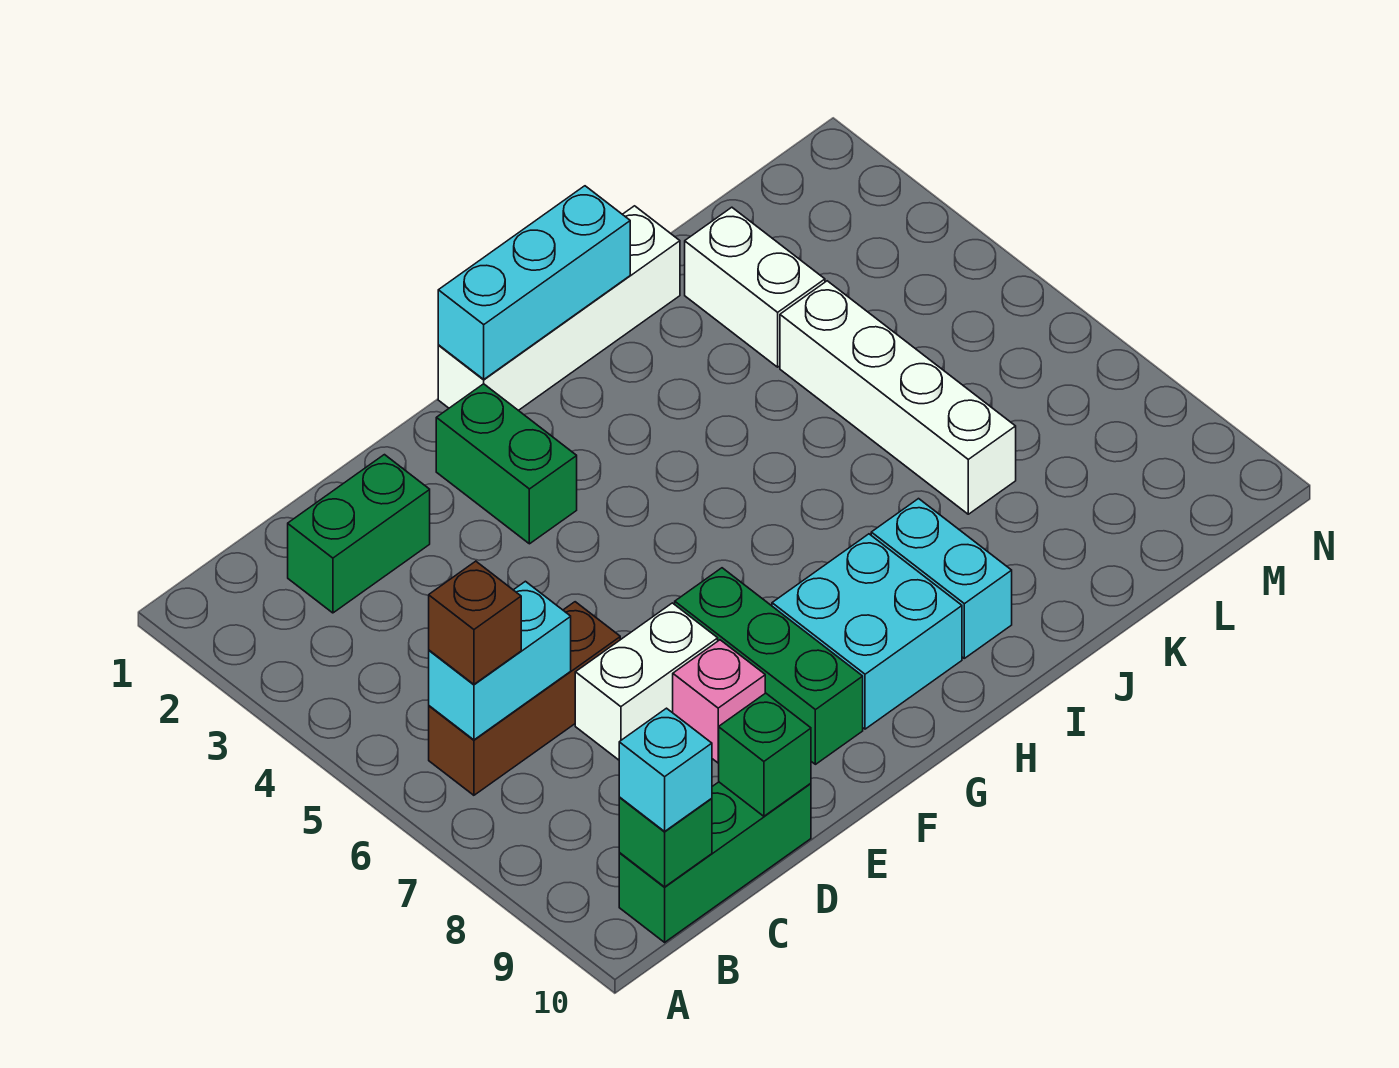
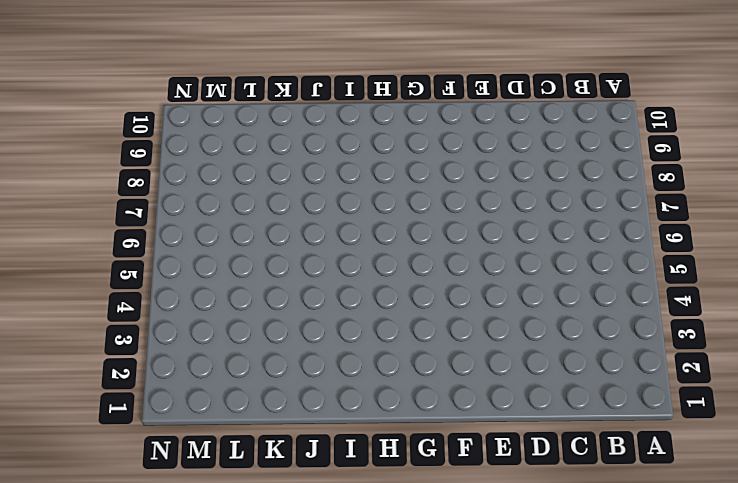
none -> brown 1x3 brick [429,602,620,795]
none -> green 1x3 brick [619,782,811,942]
none -> green 1x2 brick [288,455,430,613]

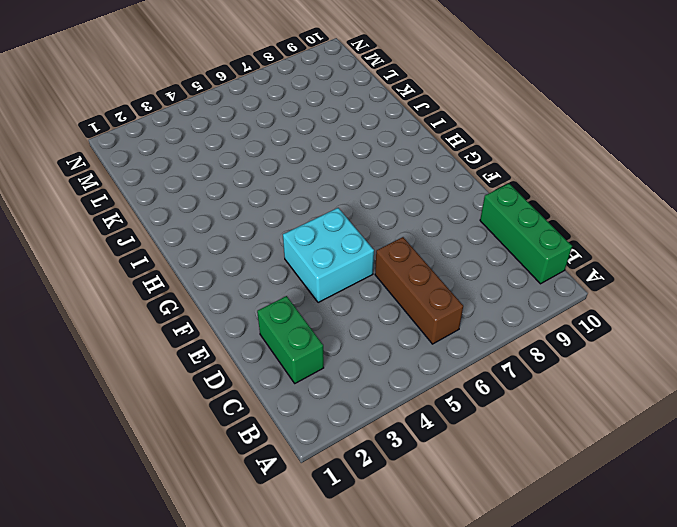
cyan 2x2 brick [283,208,374,303] -> cyan 2x2 brick moved to [772,534,962,729]
none -> white 1x2 brick [575,603,718,760]
none -> pink 1x1 brick [673,640,765,763]
none -> green 1x2 brick [436,384,577,544]

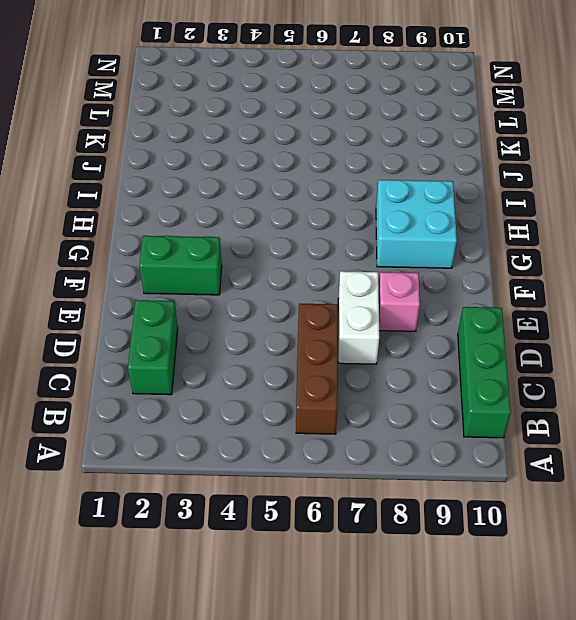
none -> green 1x3 brick [675,568,863,764]
none -> white 1x4 brick [438,206,680,410]
none -> cyan 1x2 brick [871,499,1012,658]

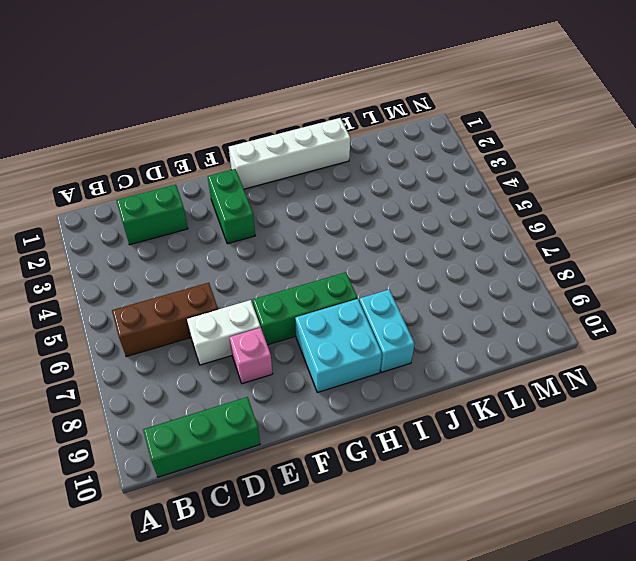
green 1x3 brick [253,272,357,345] -> green 1x3 brick turned to [675,568,863,764]
none -> white 1x2 brick [685,207,825,367]
none -> white 1x4 brick [780,281,1016,514]
none -> cyan 1x2 brick [429,581,571,740]

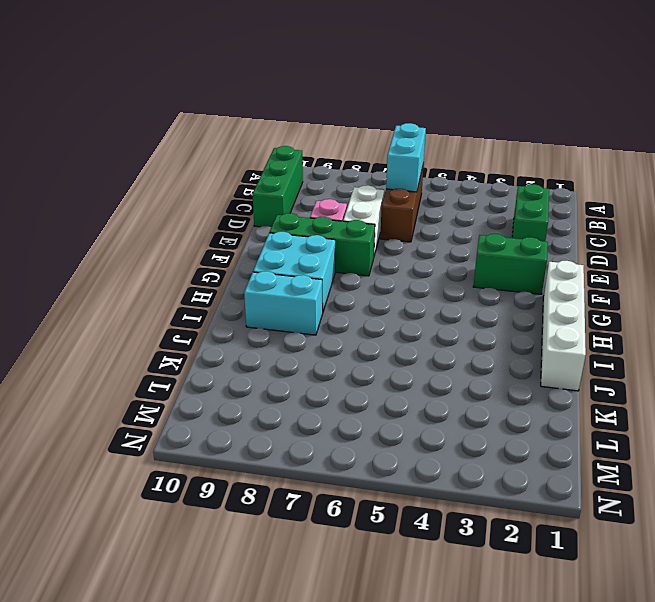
none -> white 1x2 brick [685,207,825,367]
none -> white 1x4 brick [780,281,1016,514]
none -> green 1x1 brick [619,797,712,887]

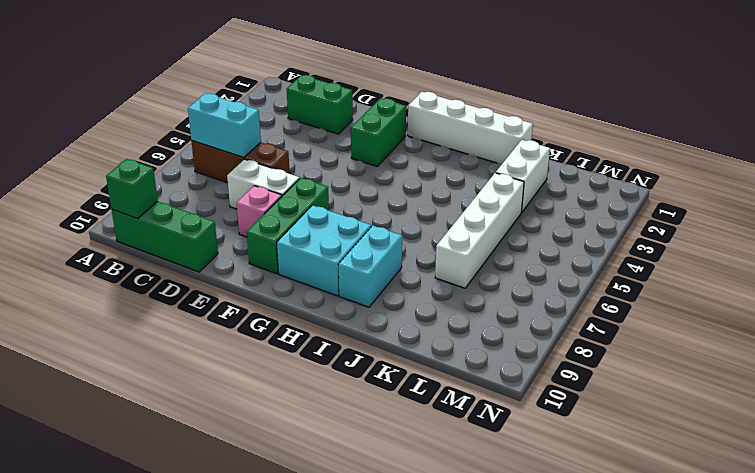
none -> green 1x1 brick [719,693,811,816]
none -> cyan 1x3 brick [438,186,630,380]
none -> brown 1x1 brick [429,561,521,684]

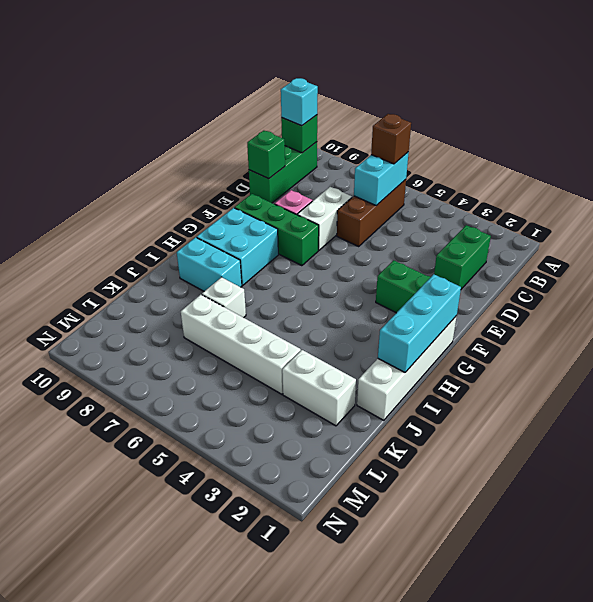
white 1x1 brick [202,277,246,318] -> none

